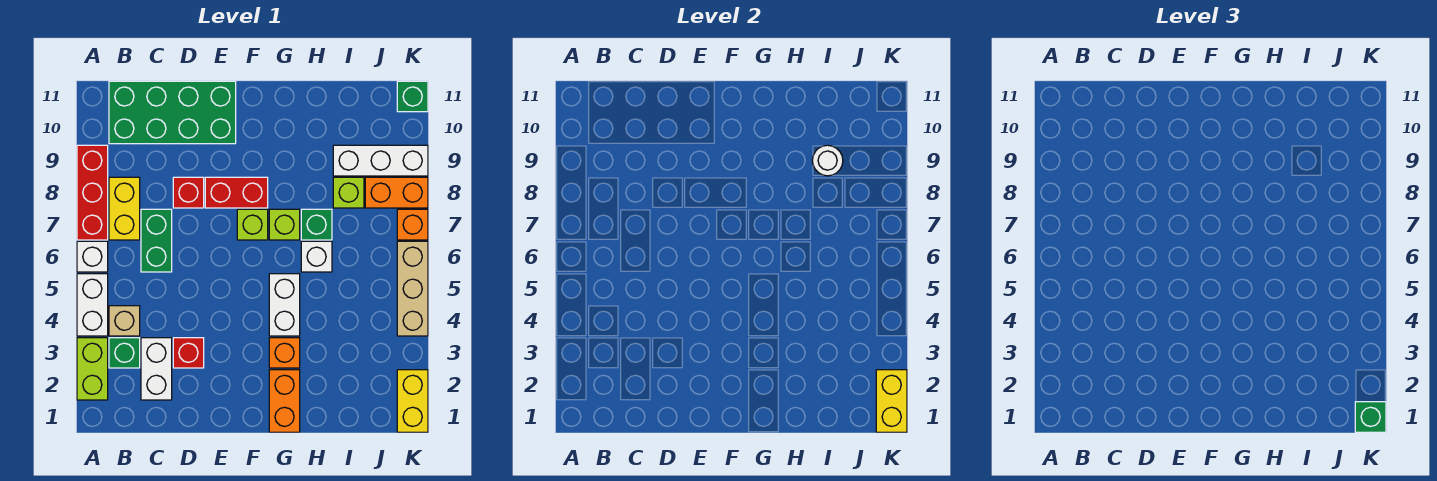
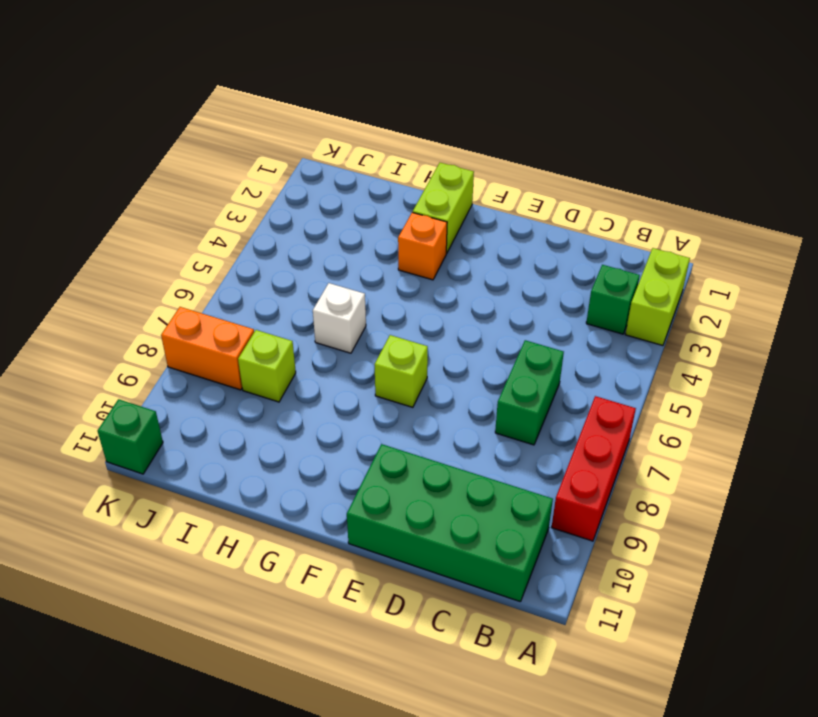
lime 1x2 brick [413,163,474,253] -> orange 1x2 brick [269,370,300,432]
none -> white 1x2 brick [77,274,108,336]
none -> white 1x1 brick [77,241,108,272]
none -> tan 1x1 brick [109,306,140,336]
none -> yellow 1x2 brick [109,177,140,240]

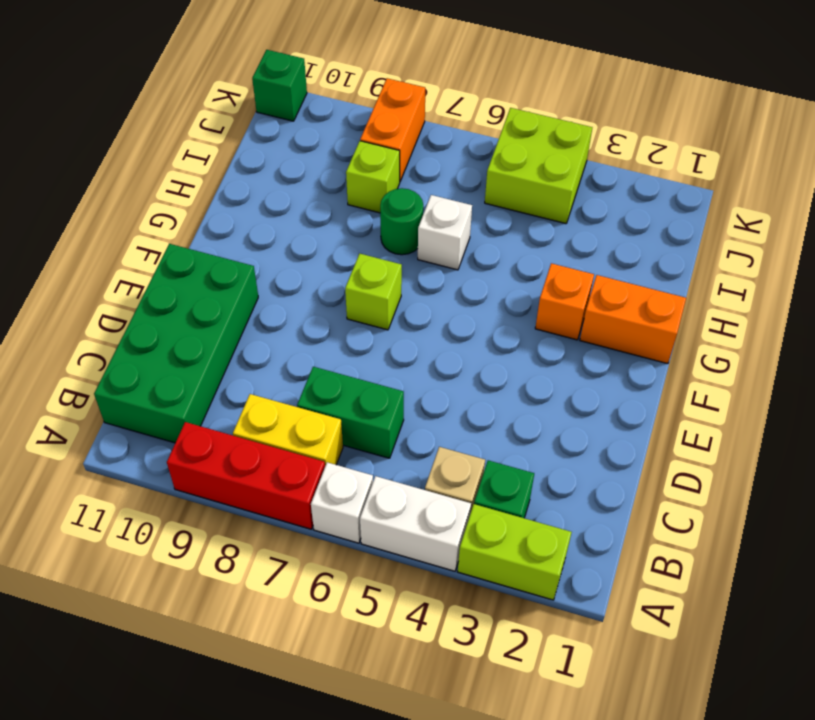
green 1x1 round brick [380,188,423,255] -> green 1x1 brick [301,209,332,240]
lime 2x2 brick [485,108,592,224] -> tan 1x3 brick [397,241,428,336]
none -> white 1x2 brick [141,338,172,400]
none -> red 1x1 brick [173,338,204,368]
none -> red 1x1 brick [173,177,204,208]
none -> red 1x2 brick [205,177,268,208]

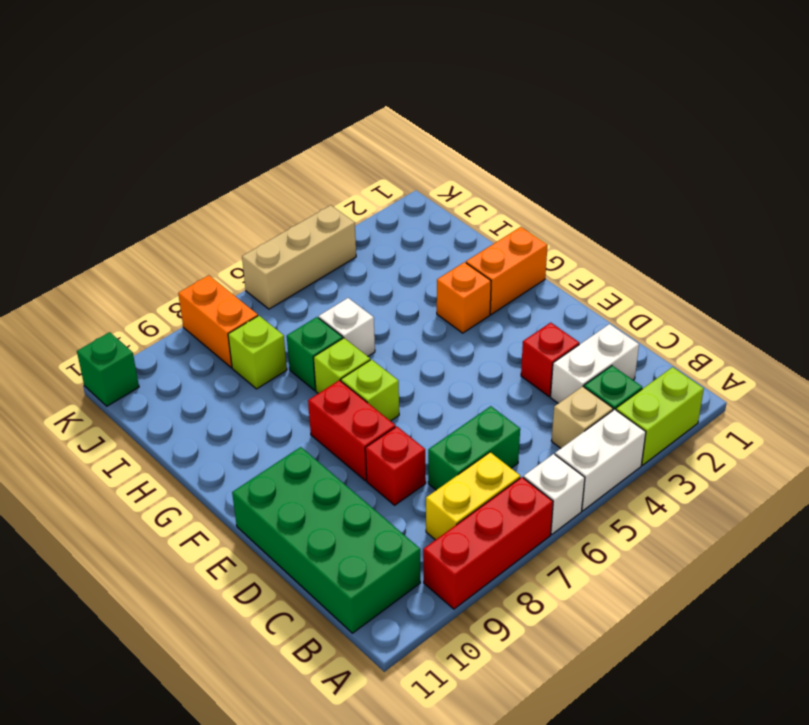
none -> white 1x2 brick [269,274,300,336]
none -> white 1x3 brick [333,145,428,176]
none -> yellow 1x2 brick [397,370,428,432]
none -> orange 1x1 brick [397,209,428,240]

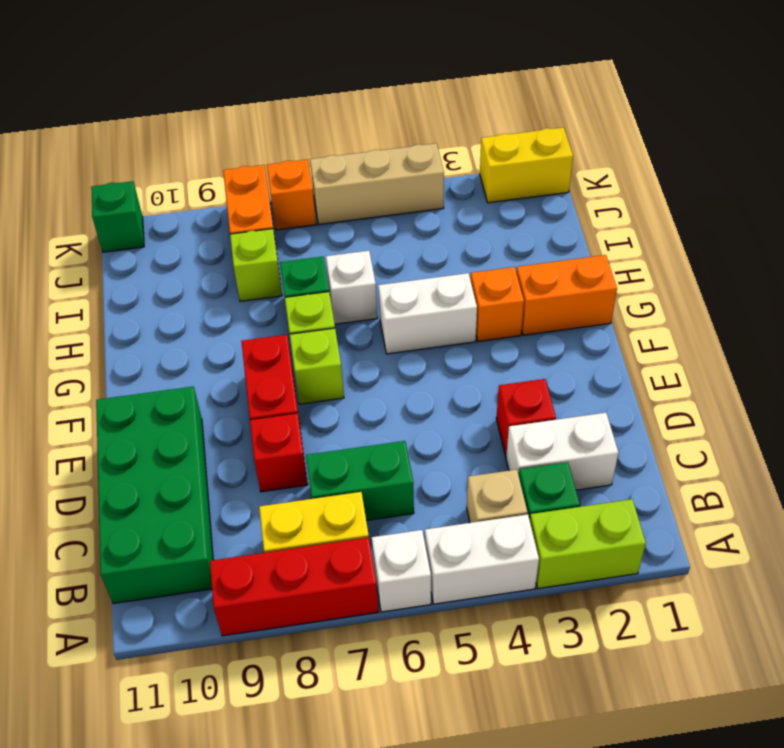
none -> white 1x3 brick [333,145,428,176]
none -> white 1x1 round brick [812,145,843,176]
none -> yellow 1x2 brick [876,370,907,432]
none -> green 1x1 brick [1355,402,1386,432]

